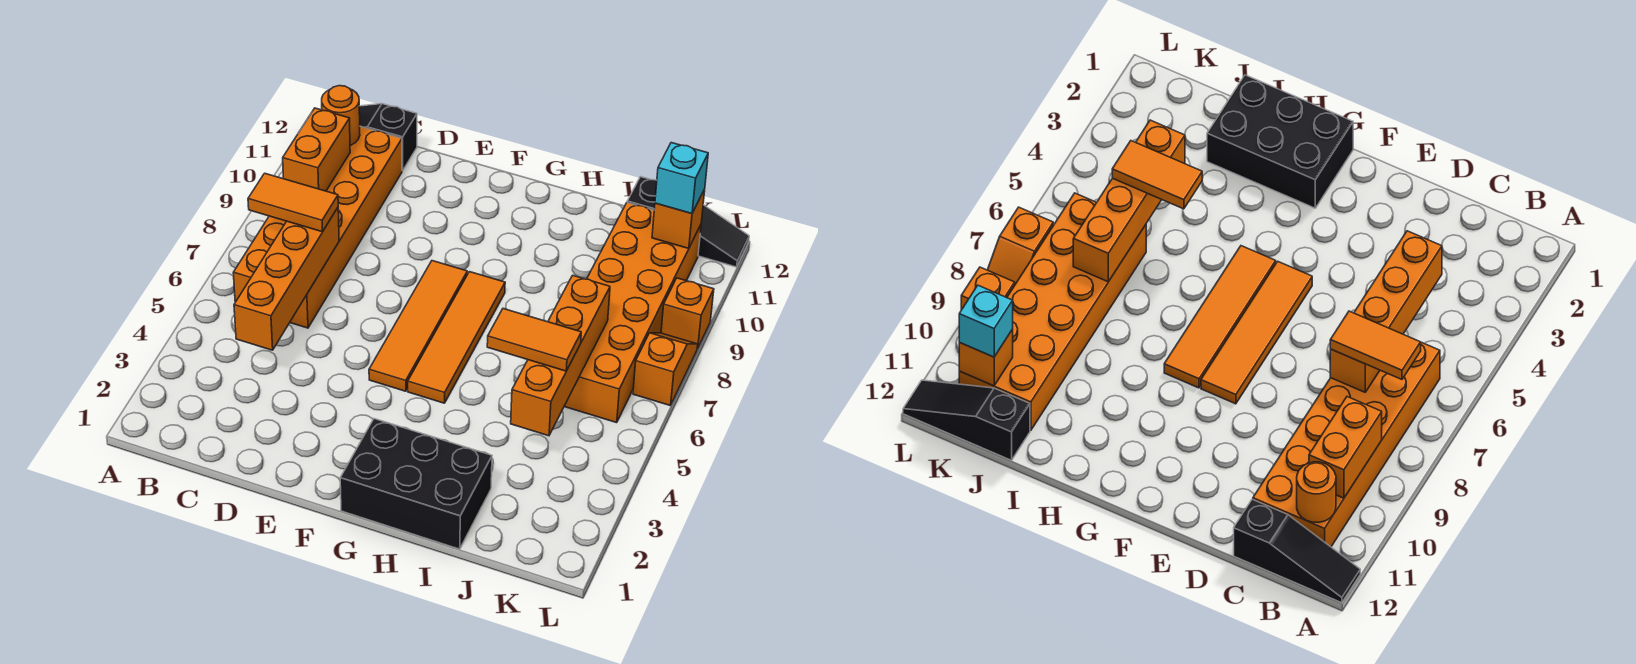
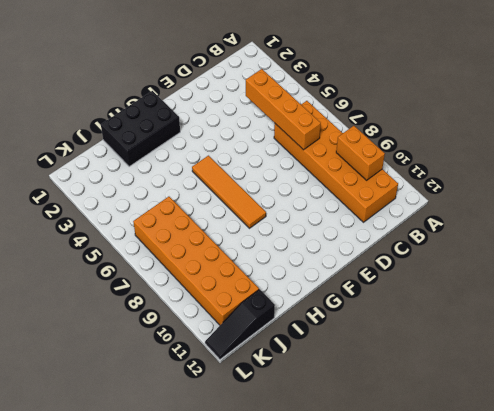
none -> black 1x3 slope [359,104,417,171]
none -> orange 1x4 tile [369,261,467,391]
none -> orange 1x2 slope [633,333,698,406]

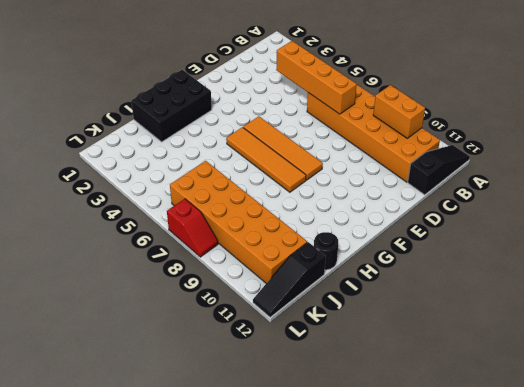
black 1x1 round brick [314,232,338,270] -> none
red 1x2 slope [167,199,218,257] -> orange 1x2 slope [633,333,698,406]
none -> orange 1x1 brick [661,278,714,348]
none -> orange 1x1 round brick [322,86,360,146]
none -> orange 1x4 brick [511,275,610,436]

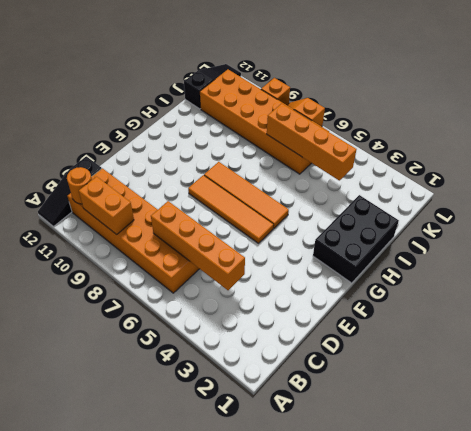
none -> orange 1x1 brick [652,190,705,249]
none -> orange 1x2 tile [248,173,338,232]
none -> orange 1x2 tile [487,309,581,371]

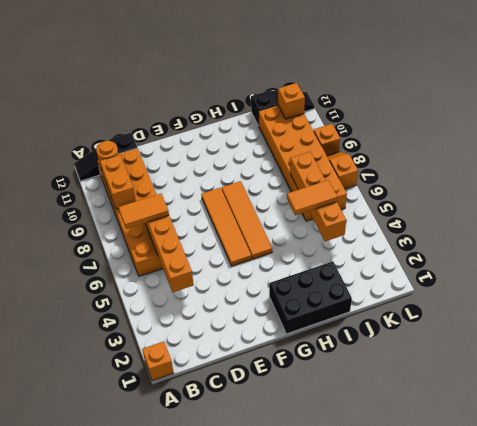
orange 1x1 brick [142,341,174,381] -> none
none -> cyan 1x1 brick [655,143,708,213]

